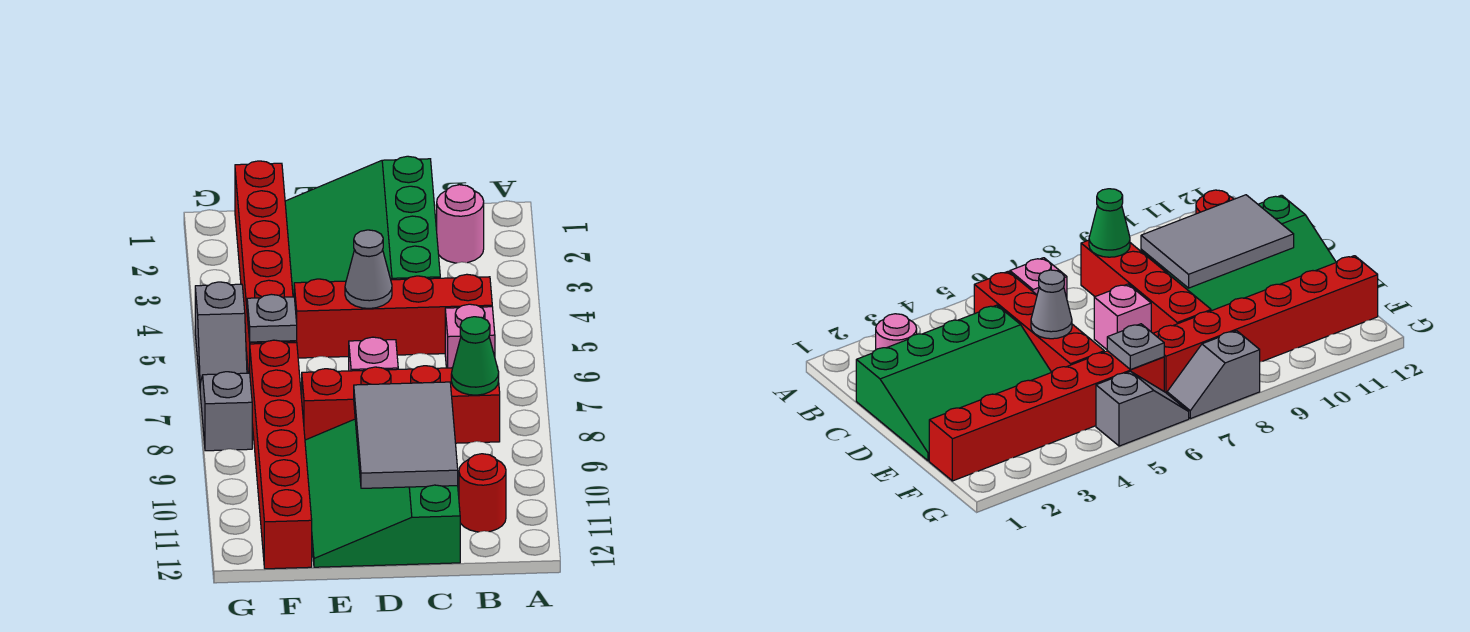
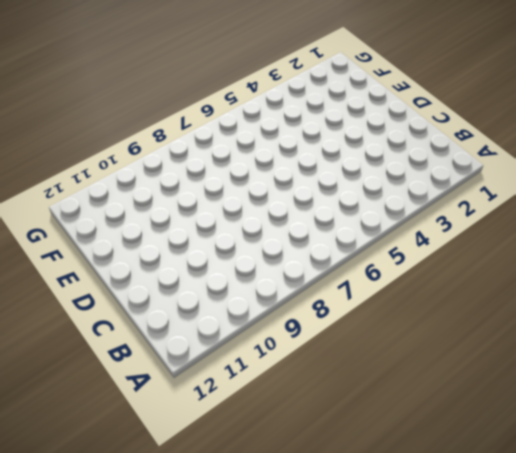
none -> pink 1x1 round brick [437,185,484,263]
none -> red 1x4 brick [294,274,492,358]
none -> pink 1x1 brick [445,304,495,368]

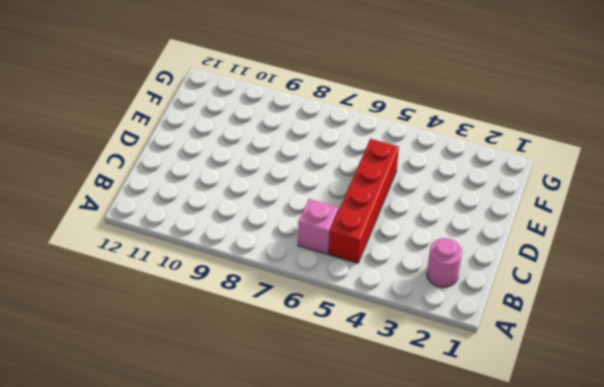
none -> red 1x4 brick [302,366,500,443]
none -> red 1x1 round brick [459,454,506,532]
none -> green 3x4 slope [285,156,440,297]

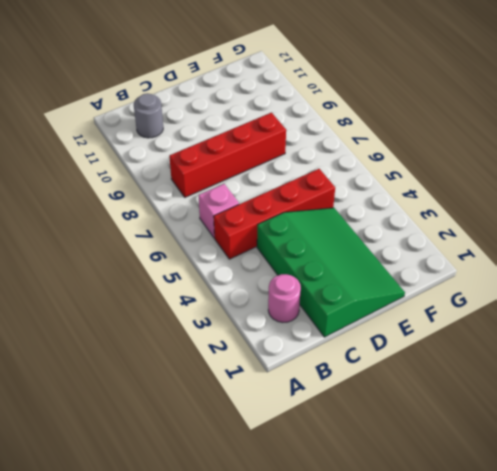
grey 1x1 round brick [134,93,163,138] -> red 1x1 round brick [459,454,506,532]
none -> green 3x4 slope [305,419,460,567]
none -> pink 1x1 brick [349,337,398,371]
none -> red 1x6 brick [235,161,297,373]

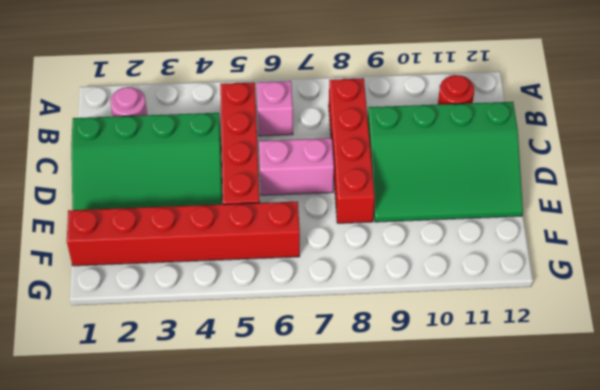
pink 1x2 brick [259,138,334,195] -> pink 1x1 brick [349,337,398,371]
none -> red 1x6 brick [250,340,312,569]
none -> grey 1x2 slope [195,282,247,384]
none -> grey 1x2 slope [200,372,252,451]

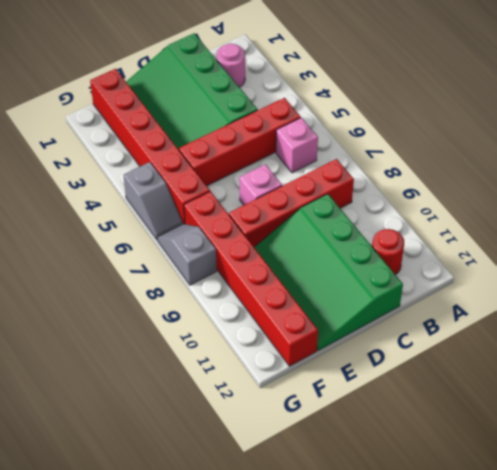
none -> green 1x1 cone [451,317,499,395]
none -> grey 2x3 tile [354,382,458,488]
none -> grey 1x1 cone [345,230,392,308]

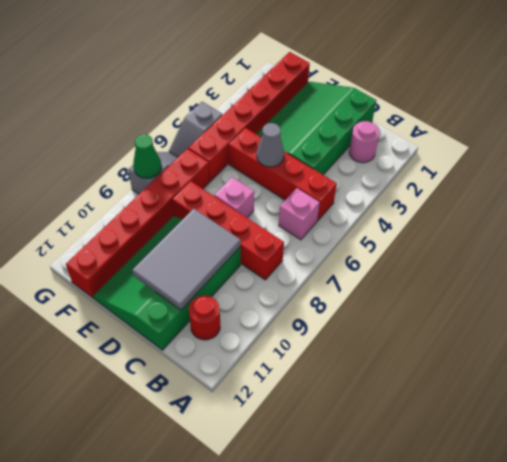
green 1x1 cone [133,134,162,179] -> green 1x1 cone moved to [451,317,499,395]
none -> grey 1x1 plate [247,294,297,342]

